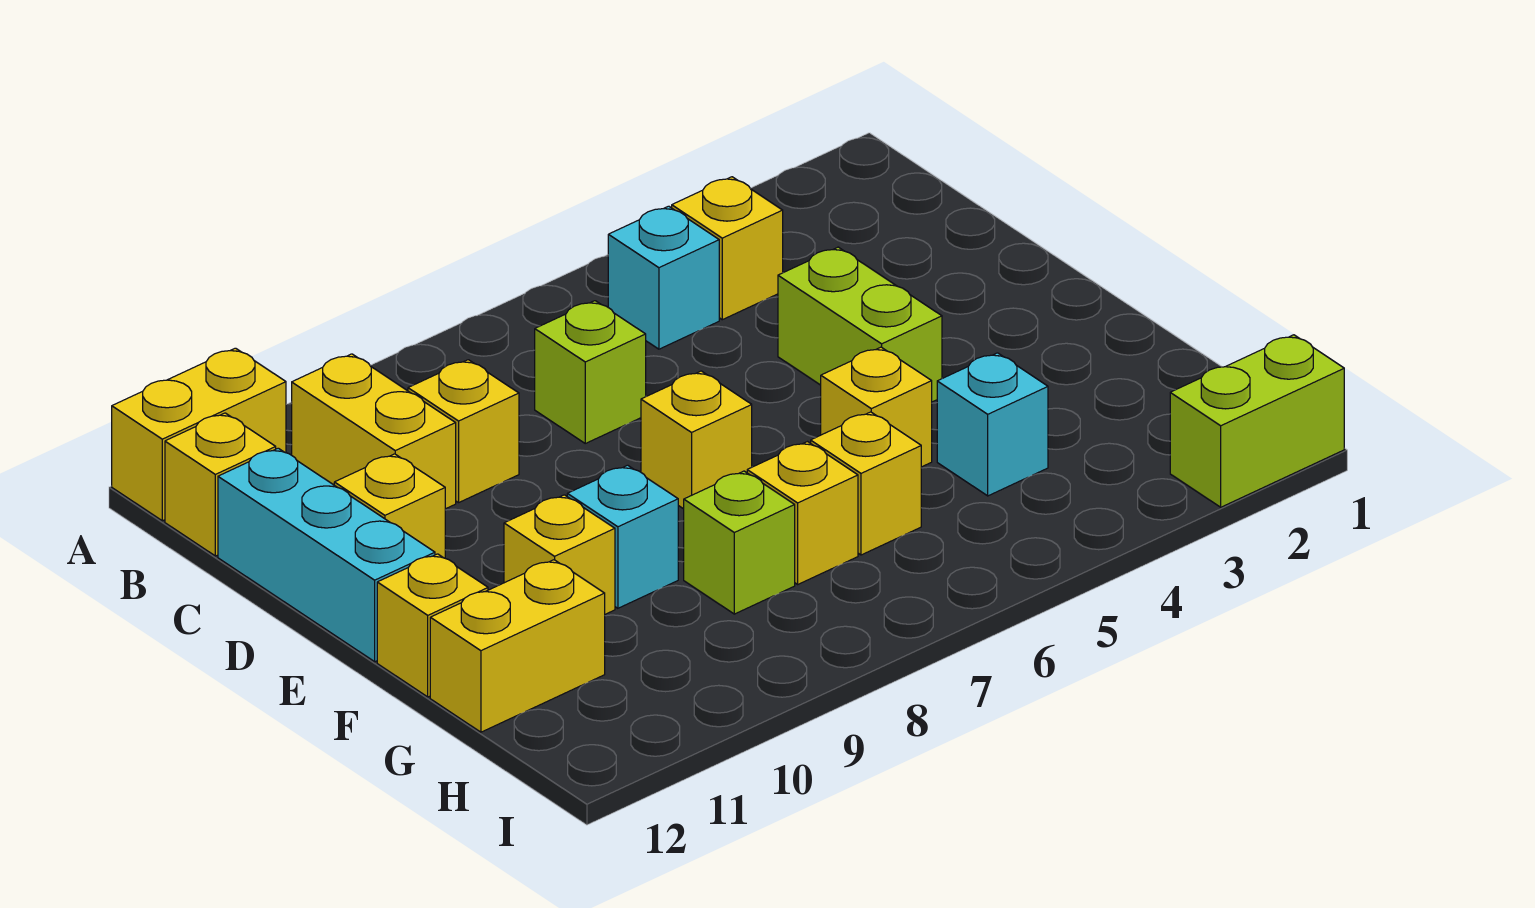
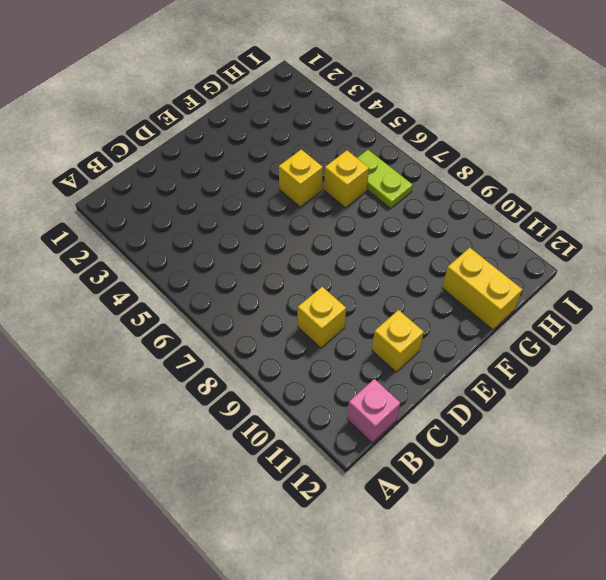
pink 1x1 brick [347,379,400,443] -> yellow 1x1 brick [165,413,276,556]
lime 1x2 plate [358,150,413,209] -> none
none -> yellow 1x2 brick [112,348,286,521]
none -> yellow 1x1 brick [672,177,783,320]
none -> cyan 1x1 brick [608,206,719,349]

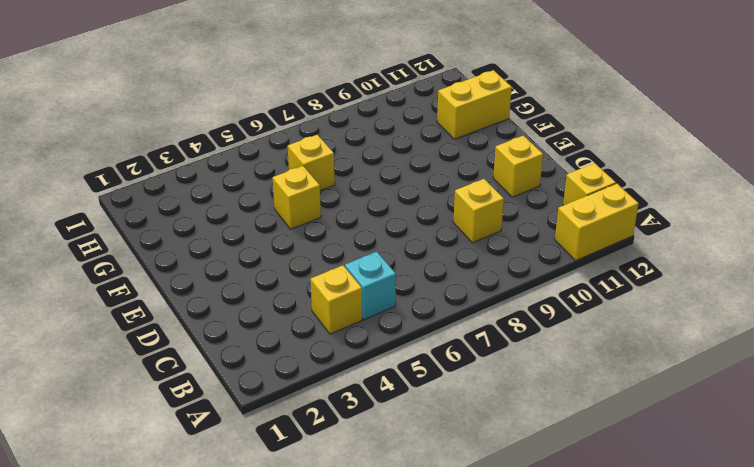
none -> yellow 1x2 brick [292,354,456,509]
none -> lime 1x1 brick [535,301,646,443]
none -> cyan 1x3 brick [218,448,435,662]

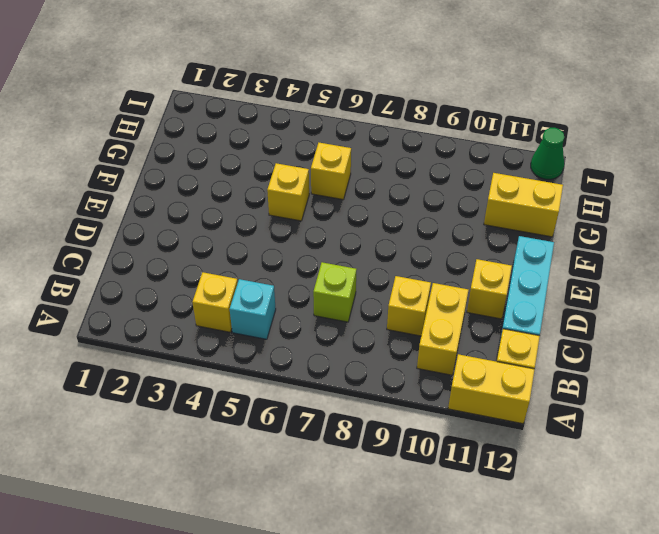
green 1x1 cone [531,128,564,179] -> none
none -> lime 1x2 brick [778,247,942,402]
none -> yellow 1x1 brick [641,371,752,509]
none -> cyan 1x1 brick [567,465,678,608]

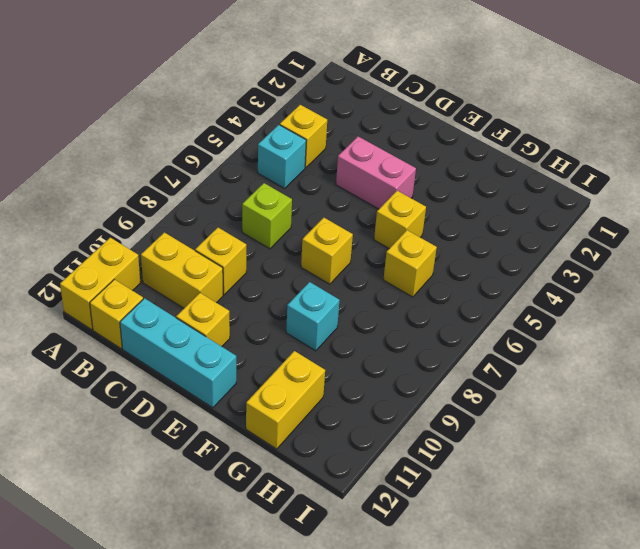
pink 1x2 brick [336,136,416,209] -> lime 1x2 brick [778,247,942,402]
none -> yellow 1x1 brick [504,495,615,614]
none -> yellow 1x1 brick [377,554,488,697]
none -> cyan 1x1 brick [937,353,1048,496]

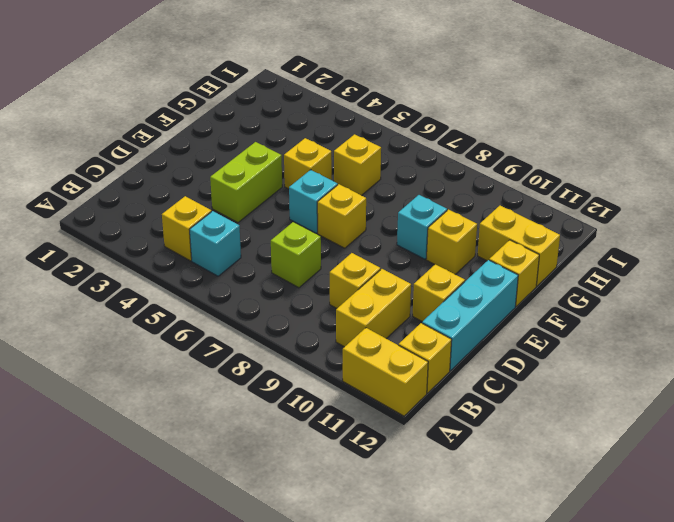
cyan 1x1 brick [289,170,338,233] -> cyan 1x1 brick moved to [937,353,1048,496]
none -> yellow 1x1 brick [747,442,858,584]
none -> lime 1x1 brick [684,471,795,614]
none -> lime 1x2 brick [1170,335,1344,507]

